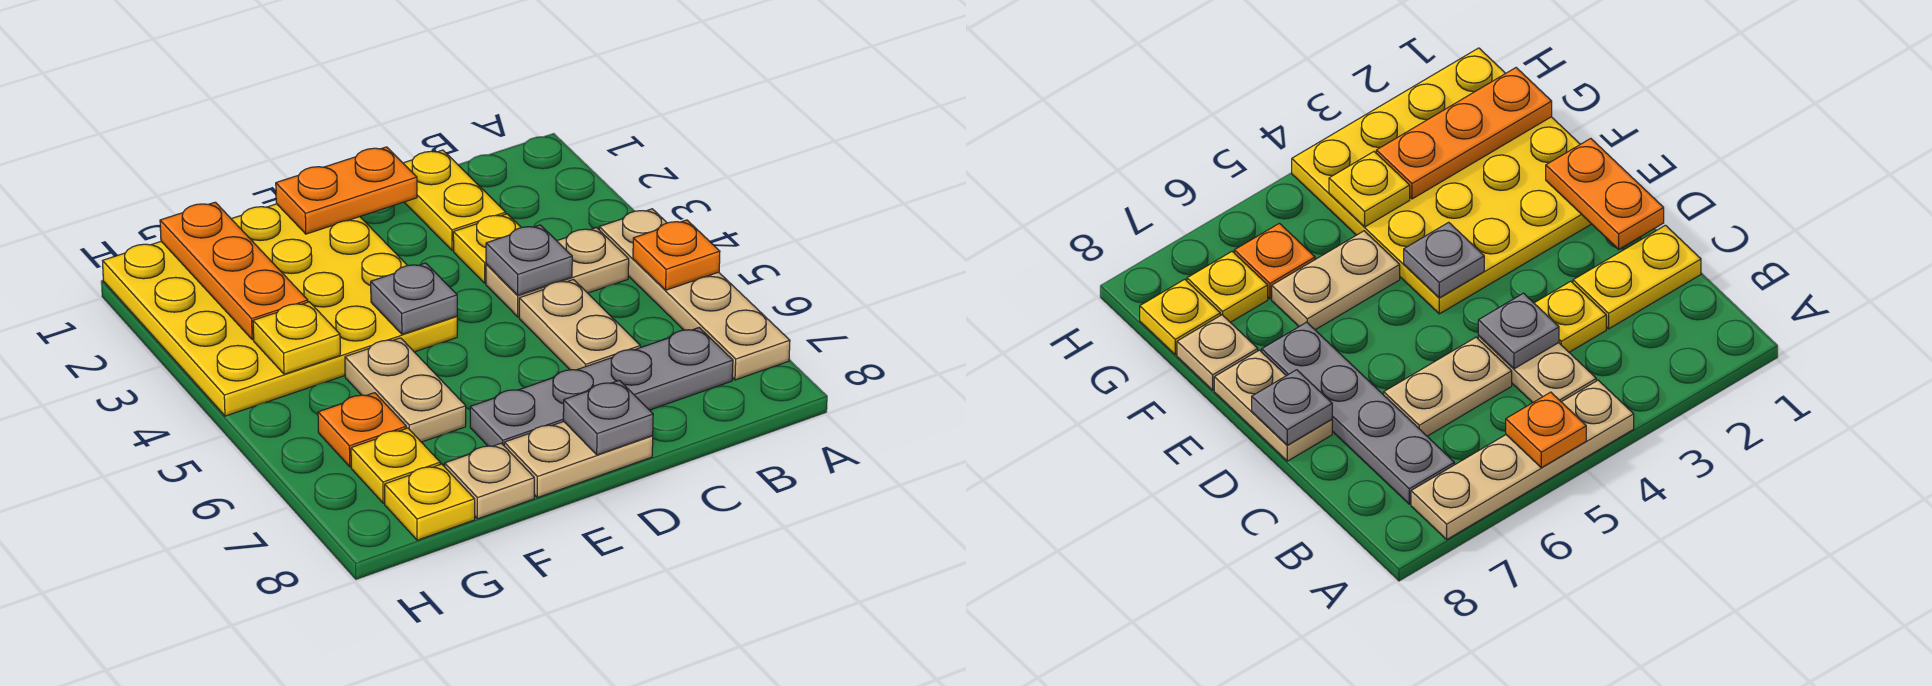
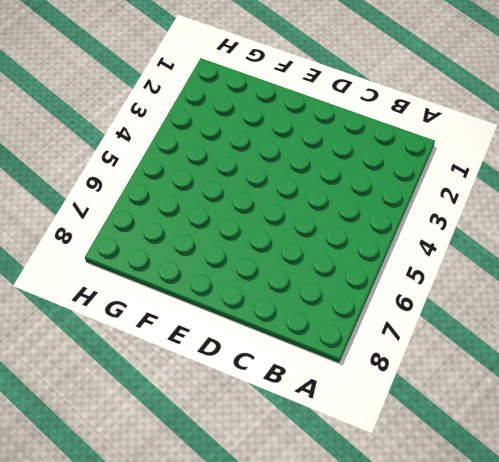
none -> tan 1x4 plate [599,209,790,380]
none -> tan 1x2 plate [486,228,629,317]
none -> grey 1x4 plate [470,328,733,446]

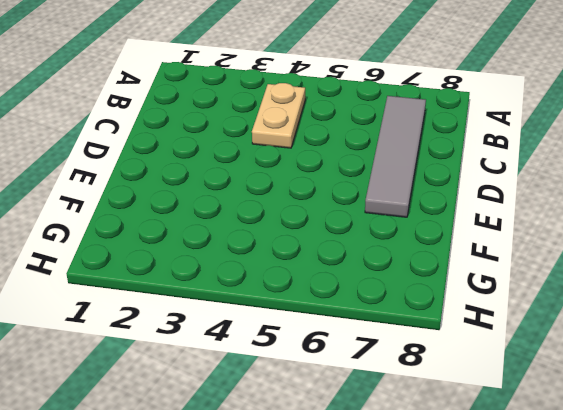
grey 1x4 tile [365,96,426,217] -> grey 1x4 plate [470,328,733,446]
none -> tan 1x4 plate [599,209,790,380]
none -> yellow 1x2 plate [403,150,506,250]
none -> yellow 1x1 plate [453,214,521,283]

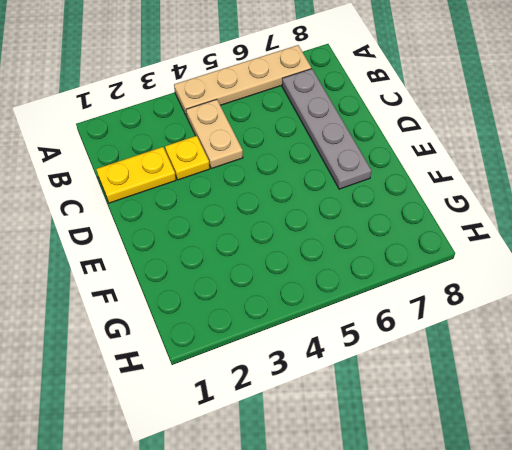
none -> tan 1x2 plate [519,280,640,370]
none -> tan 1x2 plate [504,422,653,498]
none -> yellow 4x4 plate [103,204,457,416]

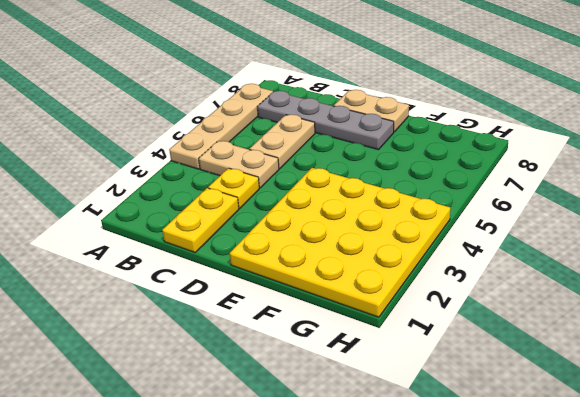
none -> tan 1x2 plate [345,338,466,442]
none -> tan 1x1 plate [445,443,534,519]
none -> orange 1x1 plate [318,393,406,467]

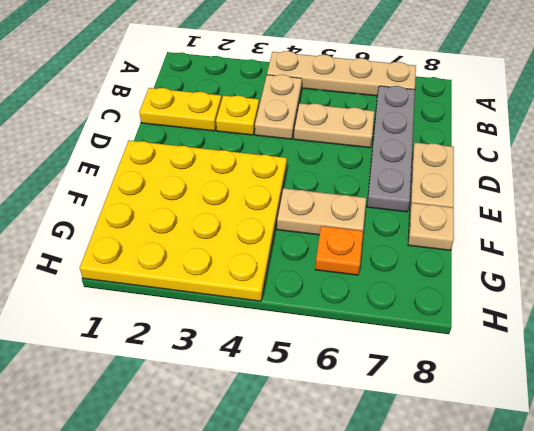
none -> yellow 1x1 plate [351,428,440,503]
none -> yellow 1x1 plate [385,464,475,540]
none -> orange 1x1 plate [633,220,720,290]

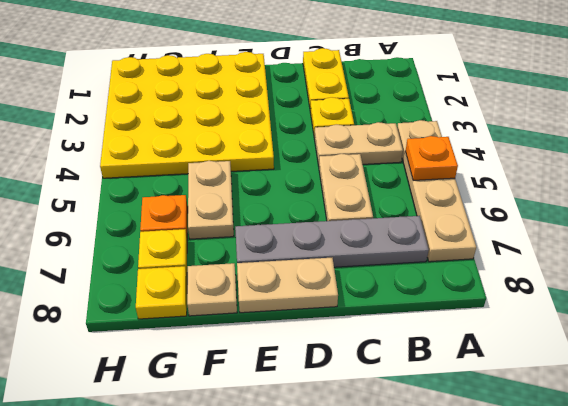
none -> grey 1x1 plate [486,225,572,295]
none -> orange 1x2 plate [276,147,417,234]
none -> grey 1x1 plate [563,380,653,455]

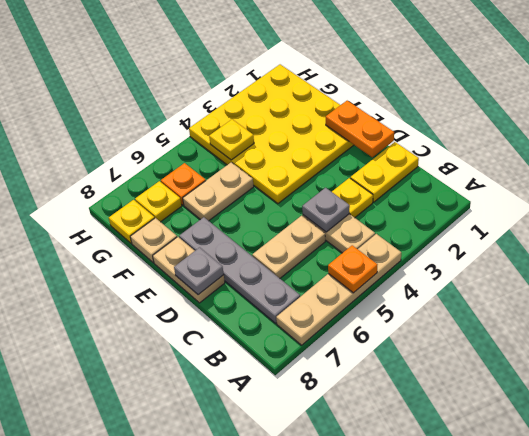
none -> grey 1x1 plate [371,263,457,334]
none -> orange 1x3 plate [160,202,308,340]

